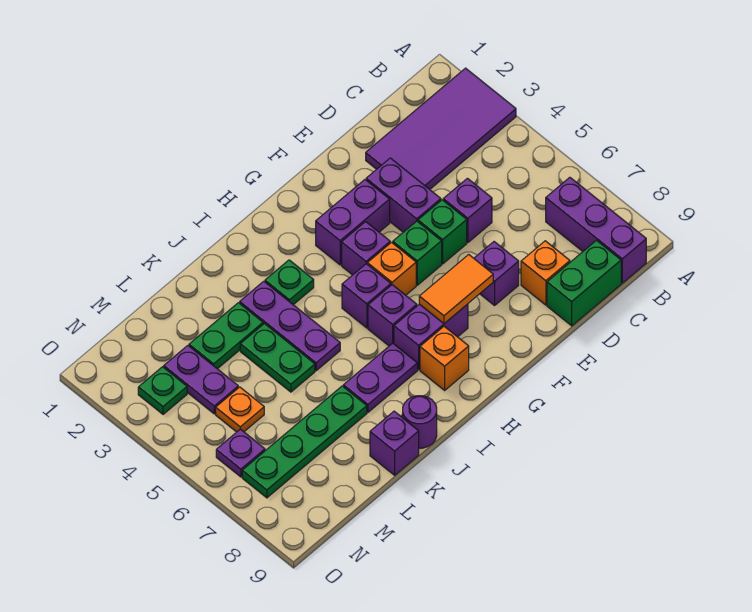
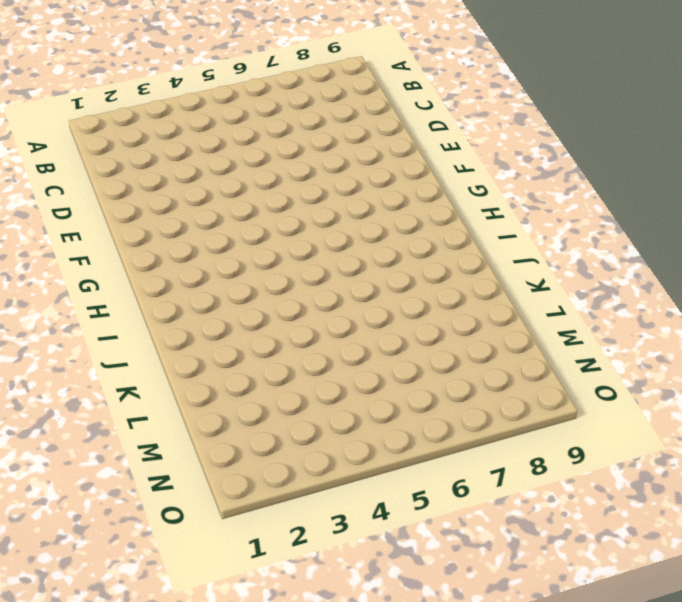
none -> purple 2x4 tile [366,68,516,189]
none -> purple 1x3 brick [546,177,646,283]
none -> green 1x2 brick [547,240,621,326]

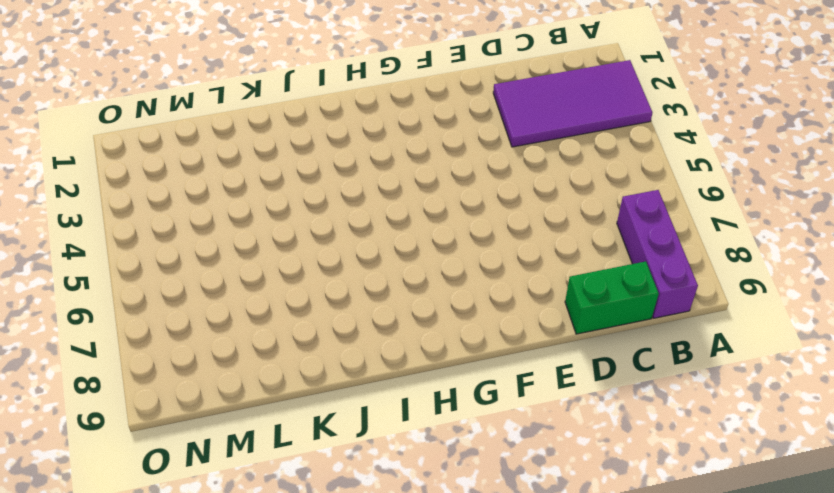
none -> purple 1x1 brick [443,178,492,242]
none -> orange 1x1 brick [521,241,570,305]
none -> purple 1x2 brick [366,158,441,232]

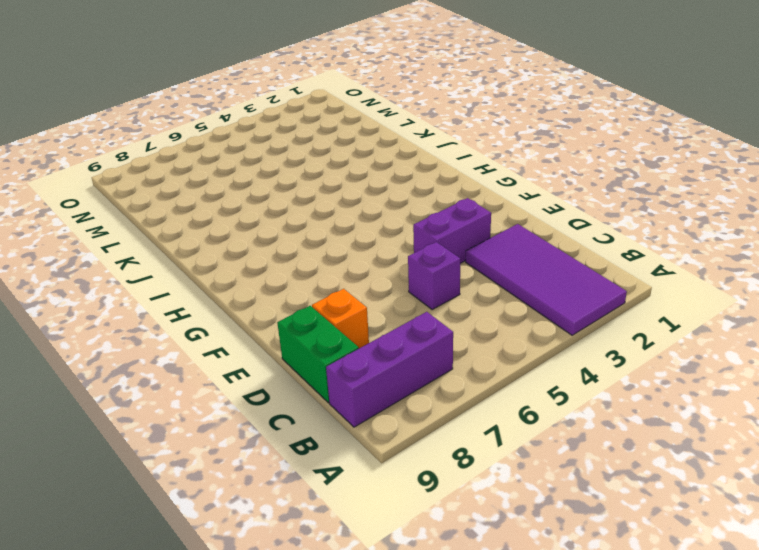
none -> green 1x1 brick [418,200,467,264]
none -> purple 1x1 brick [474,242,519,305]
none -> purple 1x2 brick [316,180,390,265]

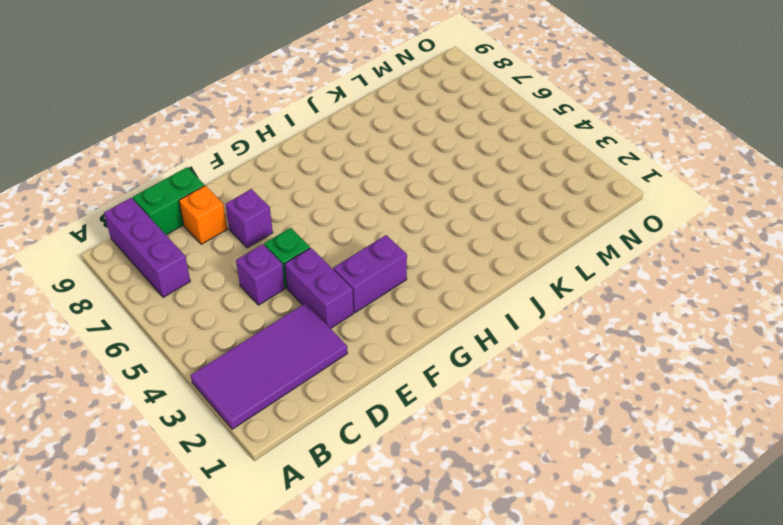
none -> green 1x1 brick [393,221,442,285]
none -> purple 1x1 brick [342,222,390,275]
none -> orange 1x1 brick [367,243,416,295]

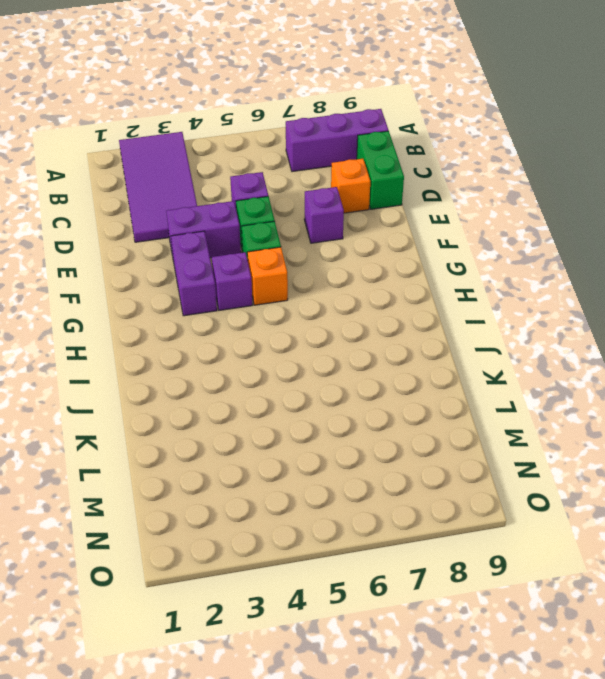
none -> purple 1x2 brick [394,304,468,369]
none -> purple 1x1 brick [342,264,391,328]
none -> purple 1x1 brick [368,285,417,346]

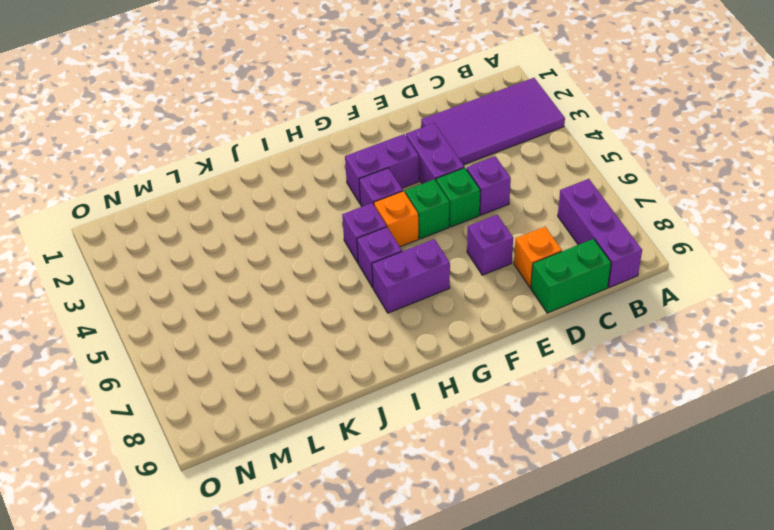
none -> orange 1x1 brick [420,327,469,390]
none -> green 1x1 plate [265,260,314,305]
none -> purple 1x2 plate [343,343,418,412]

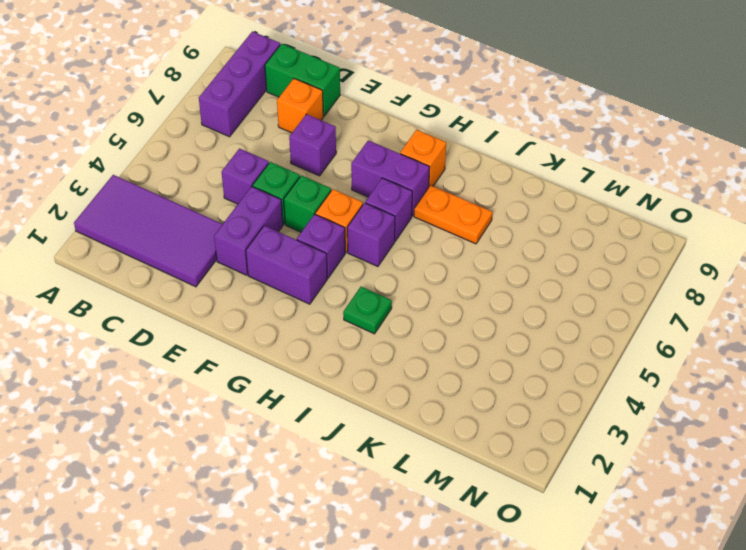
orange 1x2 plate [414,185,492,244] -> purple 1x2 plate [343,343,418,412]
none -> purple 1x3 plate [240,281,340,371]
none -> purple 1x1 round brick [403,396,437,448]
none -> green 1x2 plate [189,303,263,369]

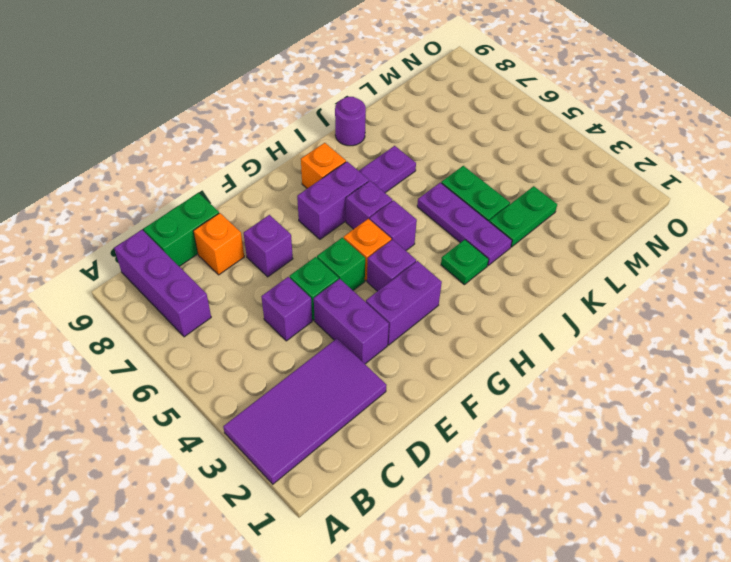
none -> green 1x4 plate [242,386,367,498]
none -> purple 1x1 brick [370,411,419,475]
none -> purple 1x2 plate [164,346,238,414]

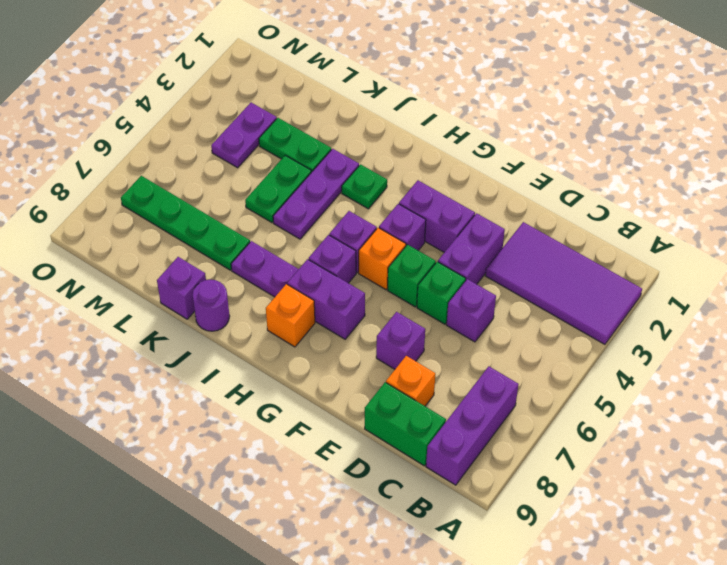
none -> orange 1x1 plate [216,387,264,432]
none -> green 1x1 plate [138,367,187,414]
none -> purple 1x1 plate [216,429,265,477]

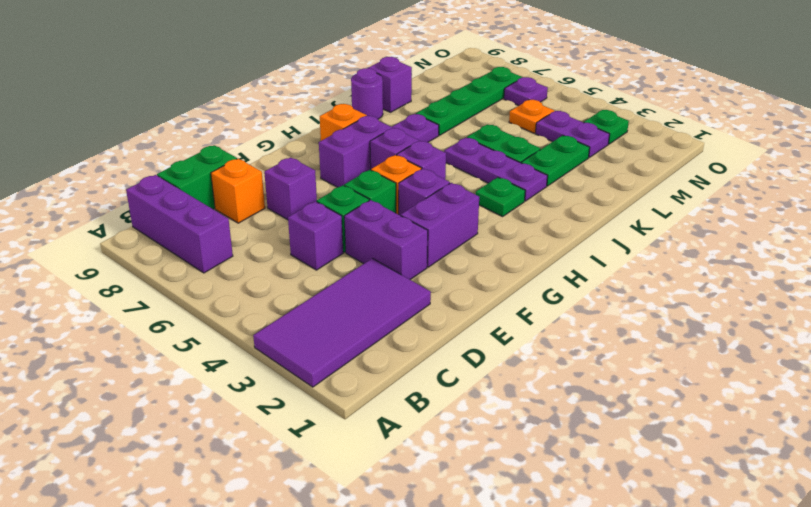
none -> orange 1x2 tile [419,255,493,324]

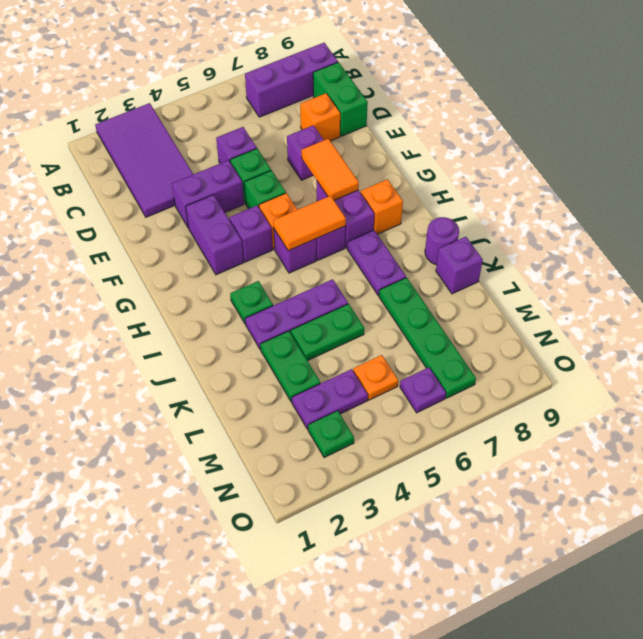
orange 1x2 tile [273,196,346,251] -> none

